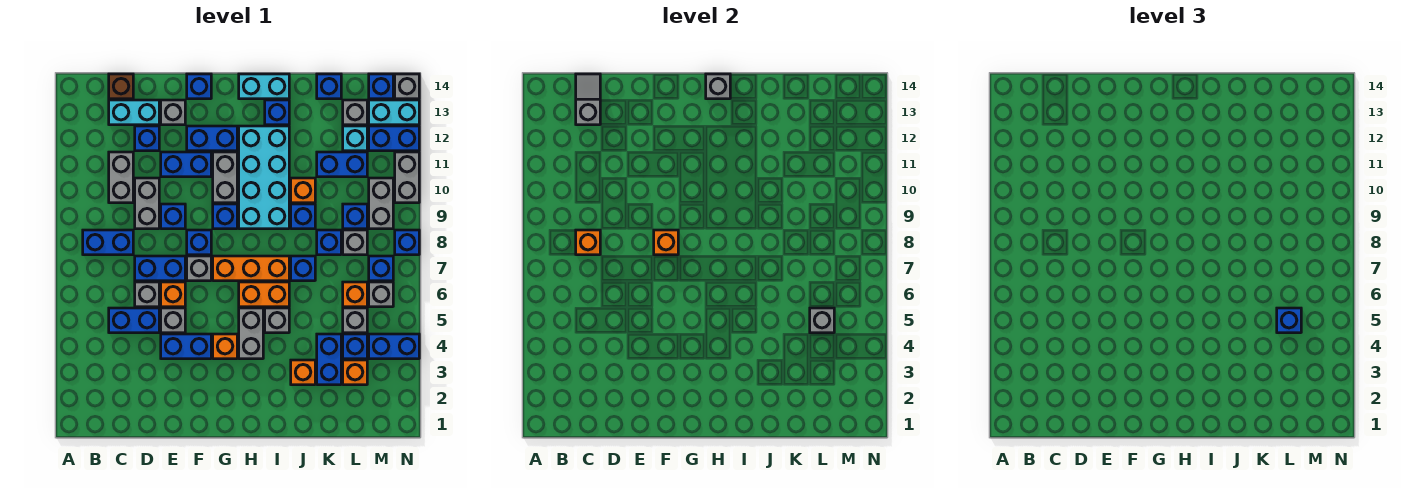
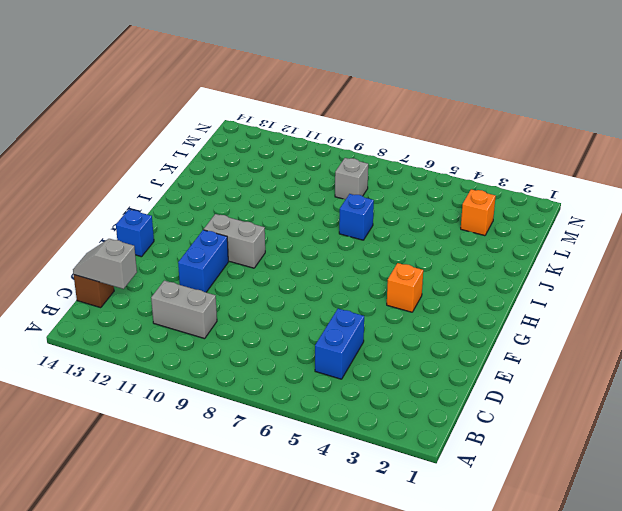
none -> blue 1x2 brick [83,230,133,255]
none -> cyan 1x2 brick [109,100,159,125]
none -> grey 1x1 brick [135,282,159,307]
none -> blue 1x2 brick [135,256,185,281]

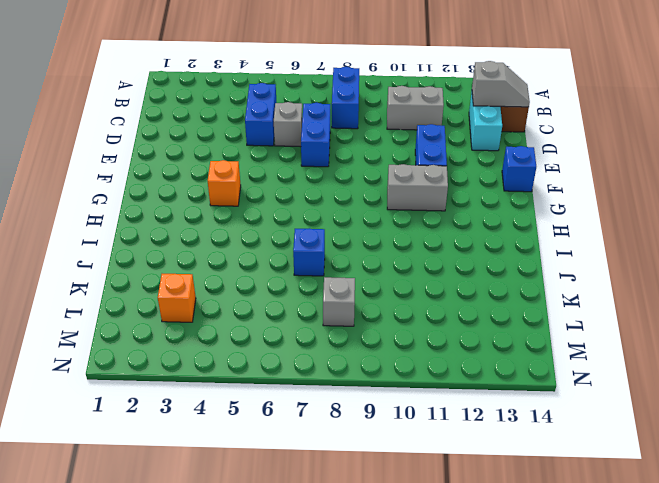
none -> grey 1x2 brick [135,178,159,229]
none -> blue 1x1 brick [135,126,159,151]
none -> blue 1x2 brick [161,334,211,359]
none -> grey 1x1 brick [161,308,185,333]

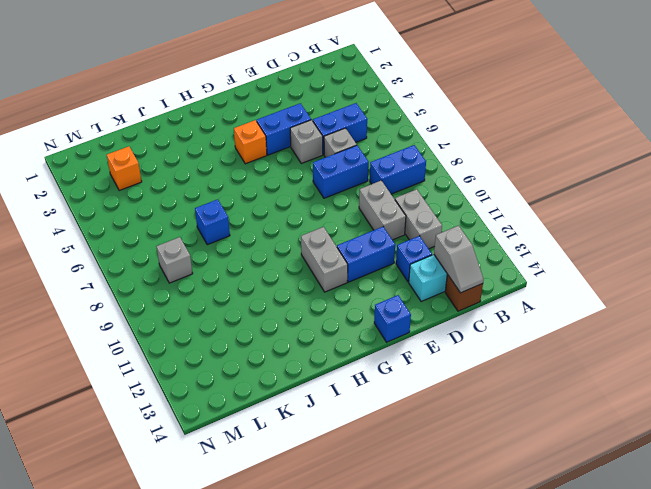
none -> orange 1x1 brick [161,282,185,307]
none -> blue 1x1 brick [161,204,185,229]
none -> grey 1x1 brick [161,100,185,125]
none -> grey 1x1 brick [187,256,211,281]

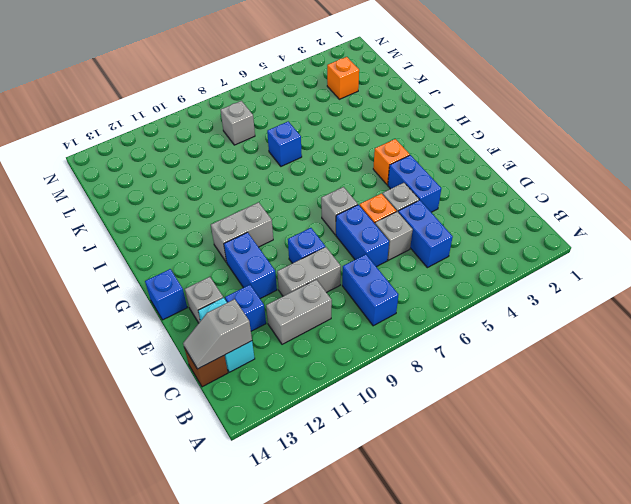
none -> blue 1x1 brick [187,230,211,255]
none -> blue 1x2 brick [187,126,237,151]
none -> orange 1x3 brick [213,256,289,281]
none -> blue 1x1 brick [213,204,237,229]

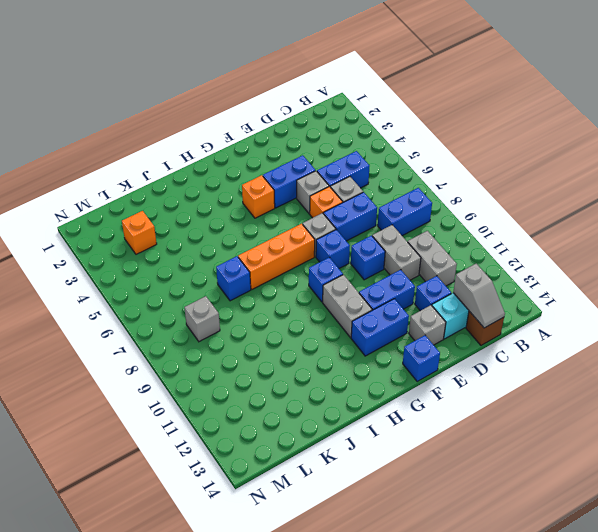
none -> grey 1x2 brick [239,308,263,359]
none -> orange 1x2 brick [239,282,289,307]
none -> cyan 2x4 brick [239,126,289,229]
none -> cyan 1x2 brick [239,74,289,99]

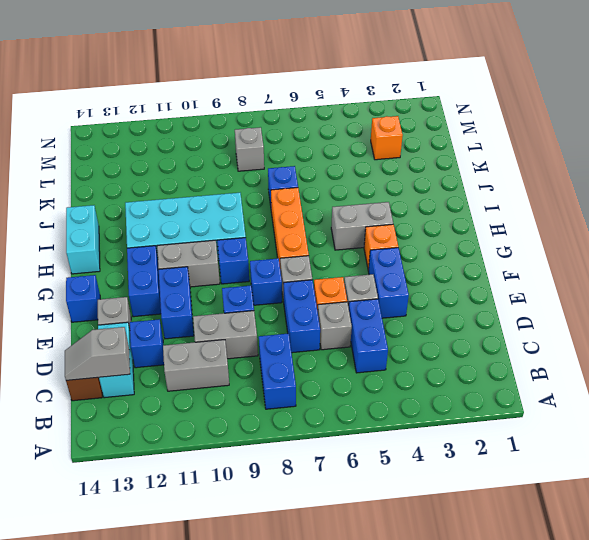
none -> orange 1x2 brick [239,282,289,307]
none -> grey 1x1 brick [265,308,289,333]
none -> blue 1x1 brick [265,100,289,125]
none -> orange 1x1 brick [291,360,315,385]

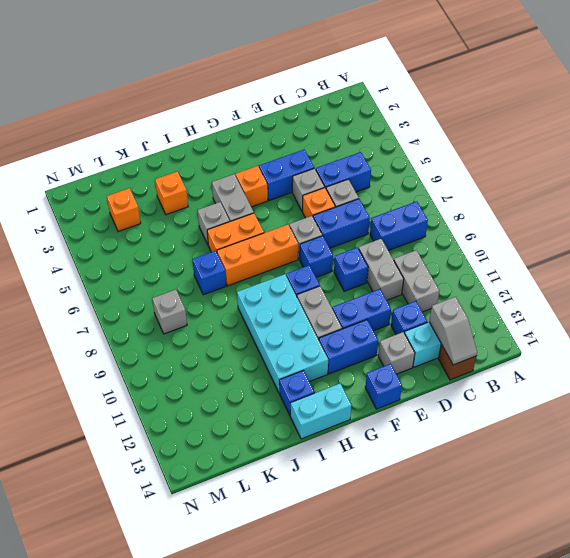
none -> blue 1x1 brick [291,204,315,229]
none -> orange 1x1 brick [291,178,315,203]
none -> blue 1x2 brick [317,334,341,385]
none -> blue 1x1 brick [317,230,341,255]

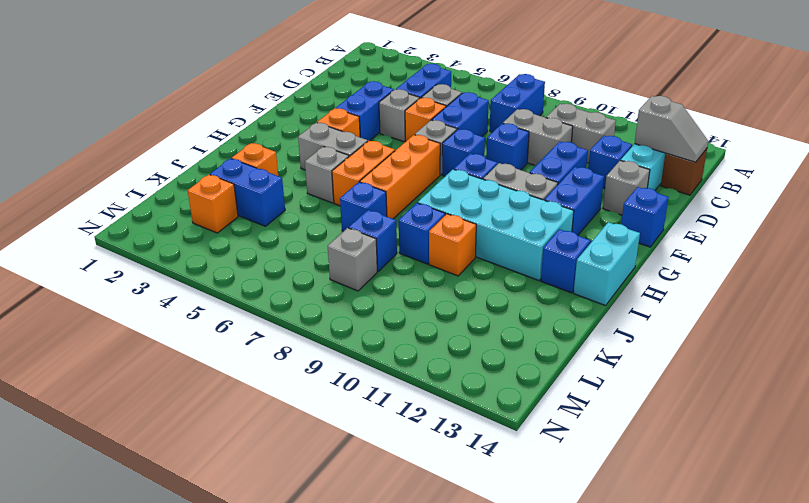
none -> blue 1x2 brick [317,152,367,177]
none -> blue 1x1 brick [317,74,341,99]
none -> blue 1x1 brick [343,334,367,359]
none -> grey 1x1 brick [343,308,367,333]

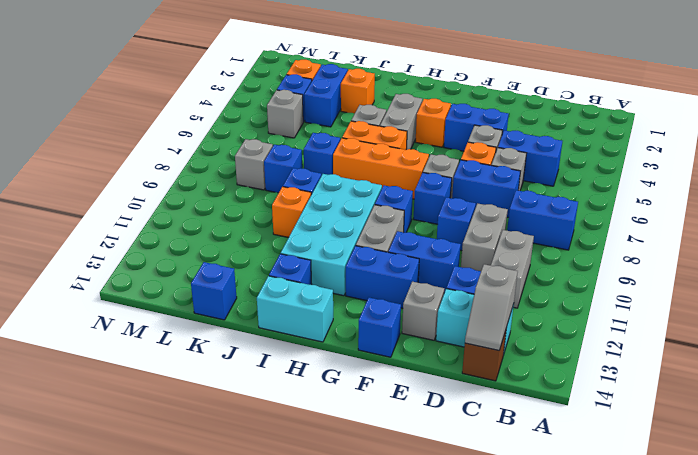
none -> blue 1x2 brick [317,152,367,177]
none -> orange 1x1 brick [343,282,367,307]
none -> blue 1x1 brick [343,204,367,229]
none -> cyan 1x1 brick [343,126,367,151]

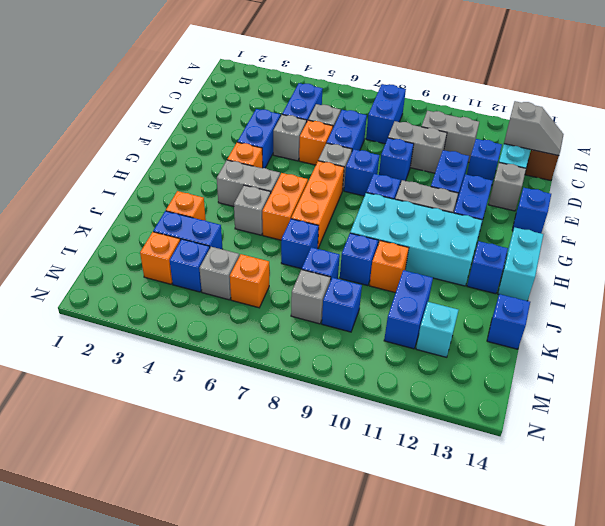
none -> grey 1x1 brick [343,100,367,125]
none -> blue 1x2 brick [369,334,419,359]
none -> grey 1x1 brick [369,282,393,307]
none -> blue 1x1 brick [369,256,393,281]

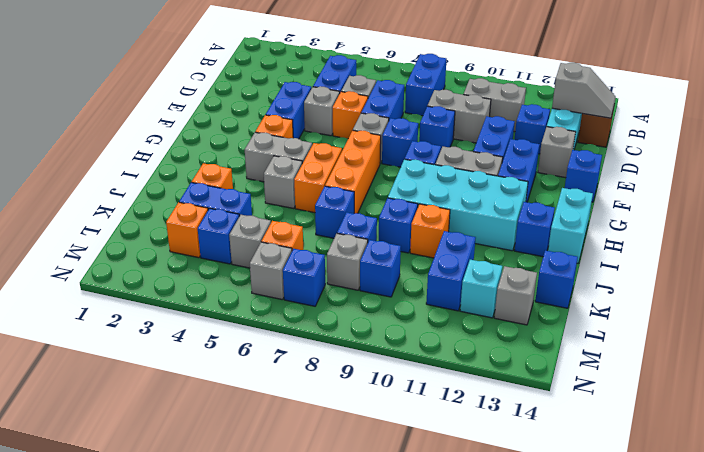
none -> blue 1x2 brick [369,334,419,359]
none -> grey 1x2 brick [369,178,393,229]
none -> blue 1x2 brick [369,126,419,151]
none -> cyan 1x2 brick [369,100,419,125]

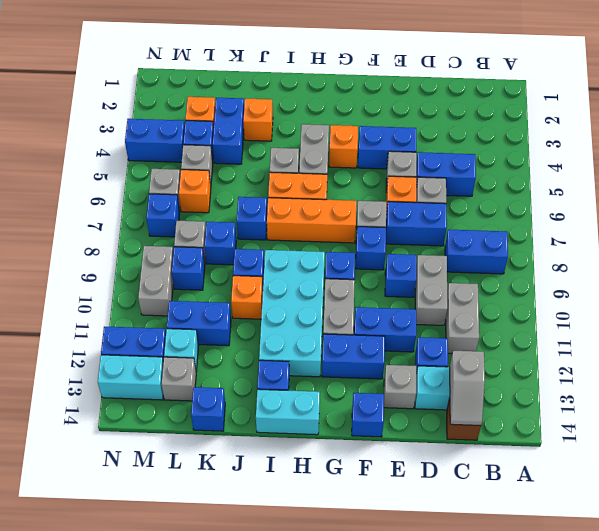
none -> blue 1x1 brick [369,74,393,99]
none -> blue 1x1 brick [395,230,419,255]
none -> grey 1x2 brick [395,152,419,203]
none -> grey 1x1 brick [395,74,419,99]

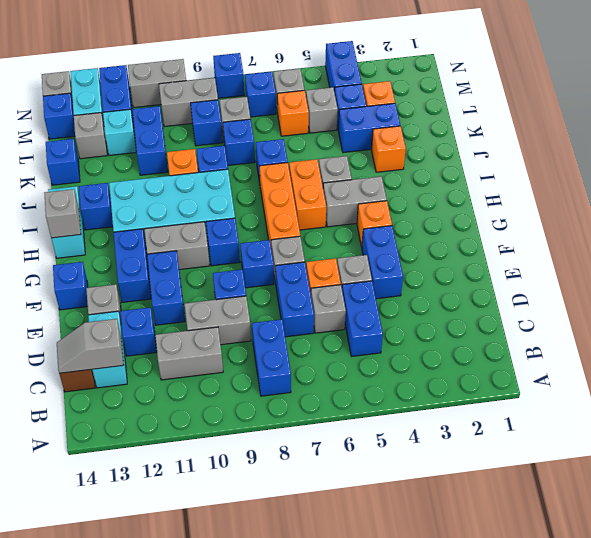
none -> orange 1x1 brick [576,230,600,255]
none -> orange 1x1 brick [654,230,678,255]
none -> grey 1x1 brick [810,308,834,333]
none -> blue 1x1 brick [1277,308,1301,333]

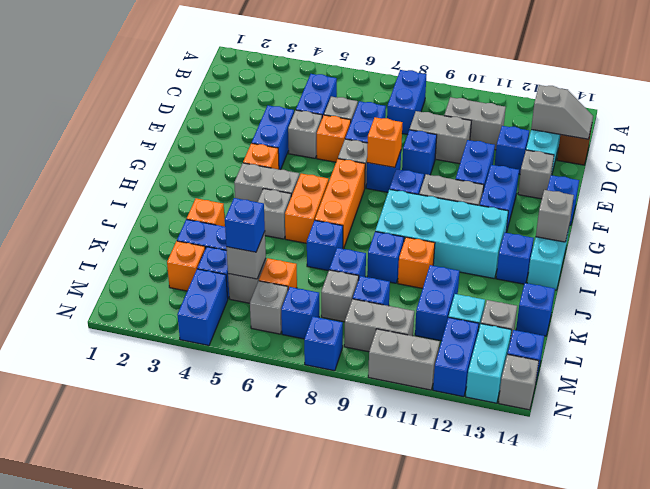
none -> orange 1x1 brick [576,230,600,255]

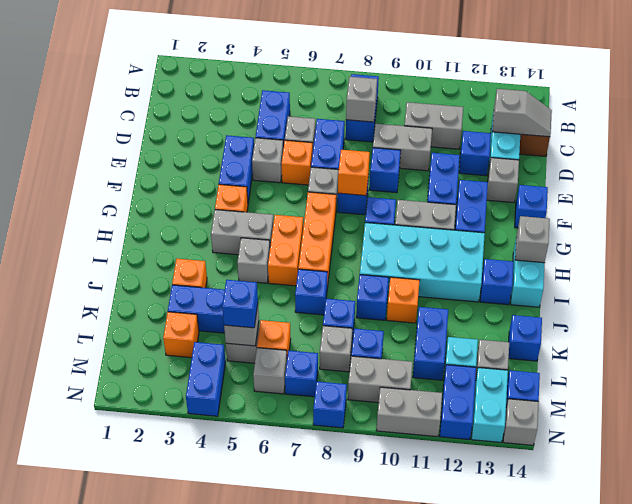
grey 1x1 brick [346,77,377,122] -> orange 1x1 brick [576,230,600,255]
none -> blue 1x1 brick [343,334,367,359]

